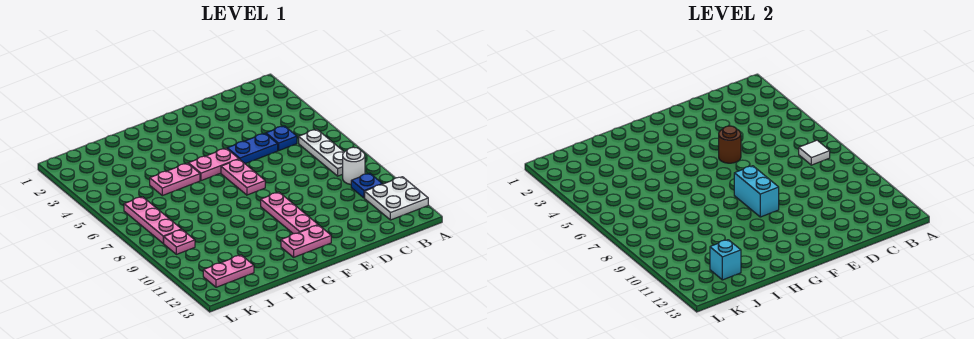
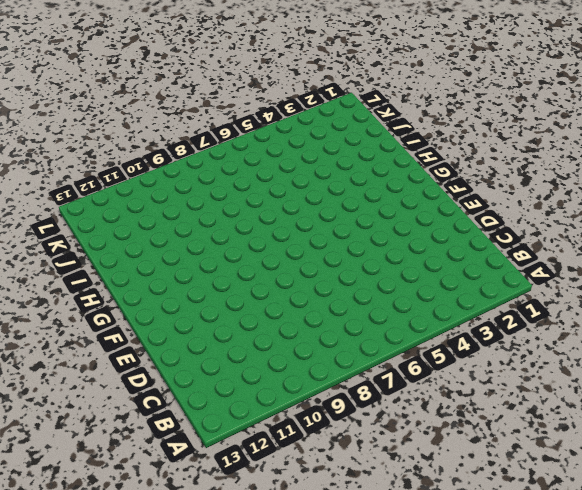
none -> white 2x2 plate [365,177,428,220]
none -> white 1x3 plate [299,129,344,176]
none -> white 1x1 round brick [343,147,365,184]

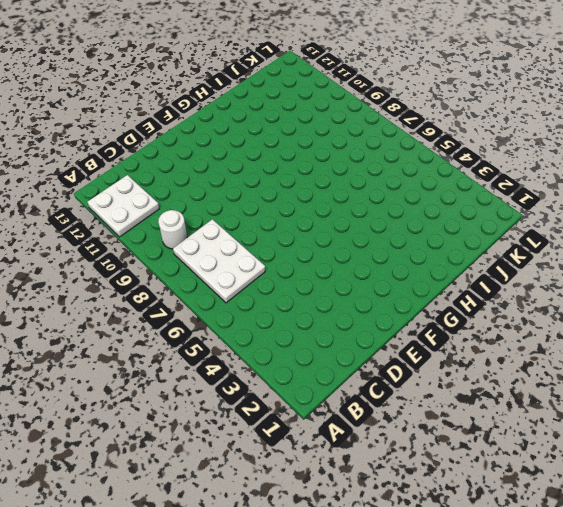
white 2x3 plate [173,219,265,303] -> white 1x3 plate [299,129,344,176]
none -> blue 1x1 plate [351,173,382,198]
none -> blue 1x1 plate [266,126,297,151]
none -> blue 1x2 plate [227,133,278,164]

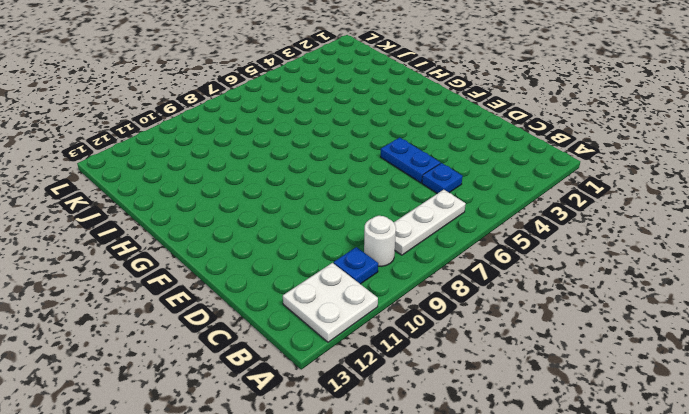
none -> pink 1x2 plate [188,148,239,181]
none -> pink 1x2 plate [221,159,265,195]
none -> pink 1x3 plate [261,192,318,234]

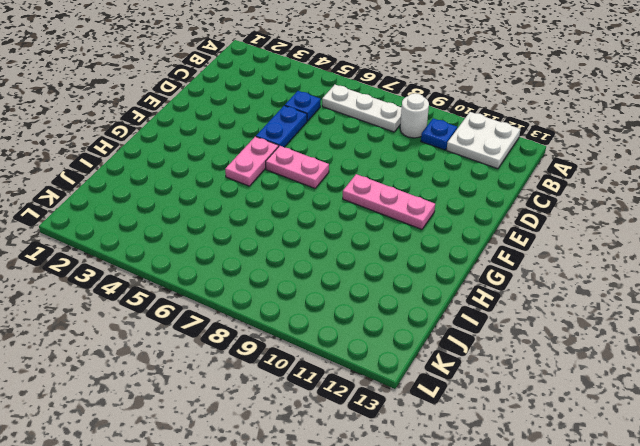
none -> pink 1x2 plate [281,225,331,257]
none -> pink 1x2 plate [150,163,200,196]
none -> pink 1x2 plate [203,255,254,287]

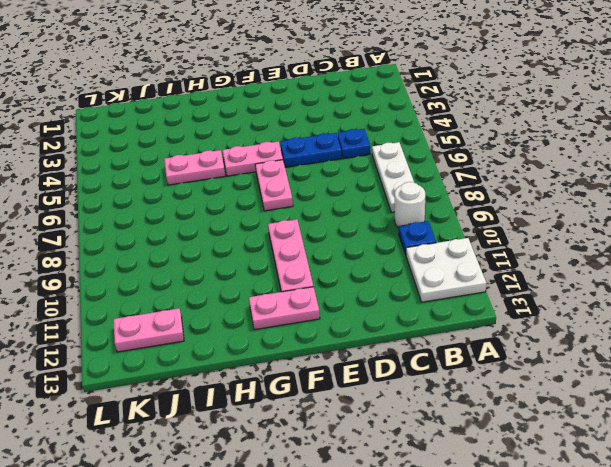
none -> pink 1x3 plate [124,197,182,243]
none -> pink 1x1 plate [163,230,195,254]
none -> white 1x1 tile [799,140,830,165]

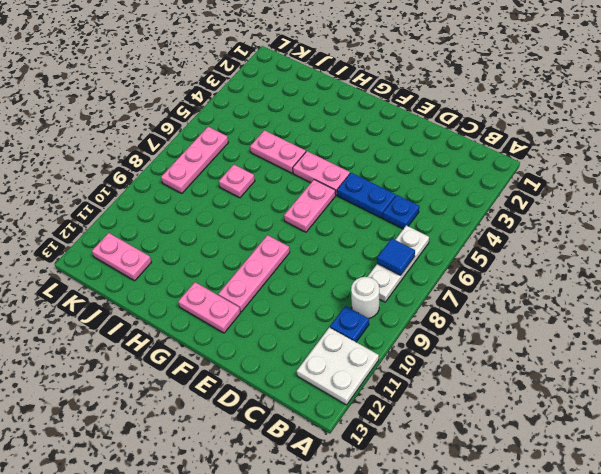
blue 1x1 tile [377,239,415,275] -> white 1x1 tile [799,140,830,165]
pink 1x1 plate [219,165,255,198] -> pink 1x1 plate moved to [163,230,195,254]
none -> brown 1x1 round brick [719,126,741,163]
none -> cyan 1x2 brick [734,166,779,217]
none -> cyan 1x1 brick [710,240,741,280]

